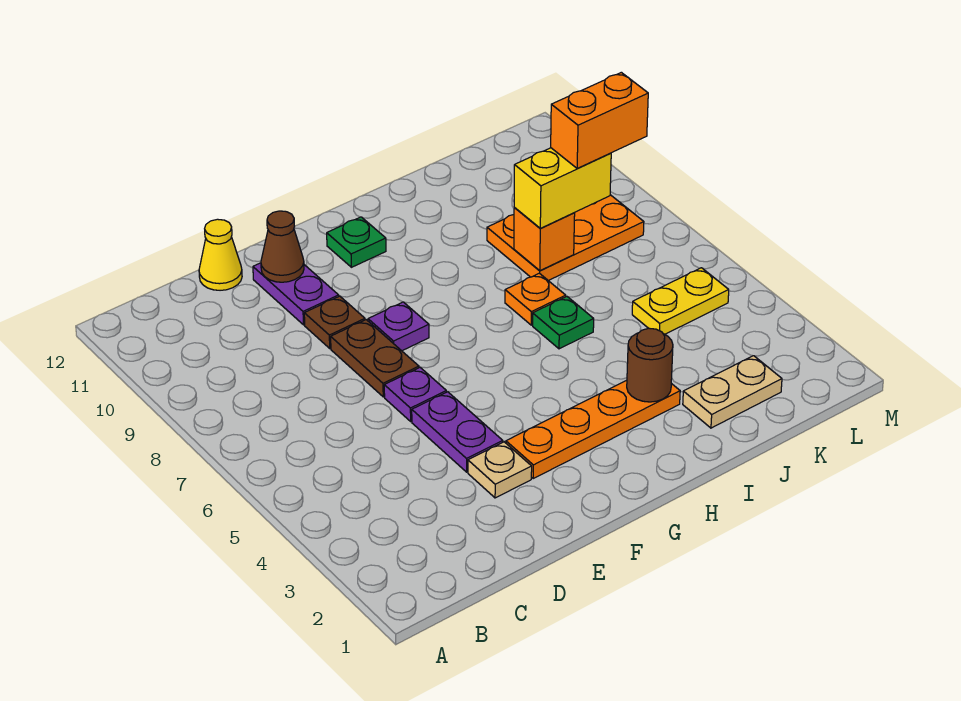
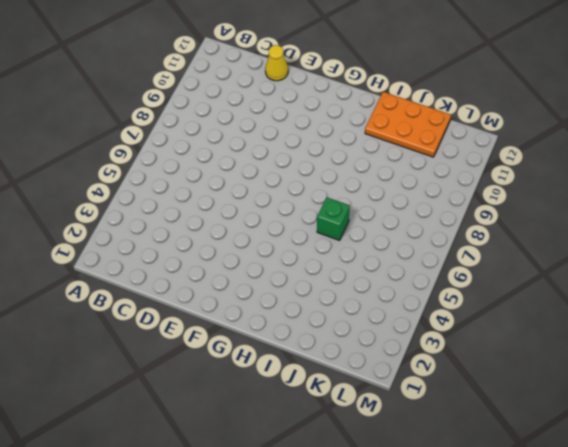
green 1x1 brick [317,197,350,240] -> green 1x1 plate [533,297,594,349]
orange 2x3 plate [365,92,451,157] -> orange 2x3 plate moved to [487,195,644,281]
none -> tan 1x1 plate [468,442,532,498]
none -> purple 1x2 plate [412,392,503,472]
none -> purple 1x1 plate [384,368,446,421]

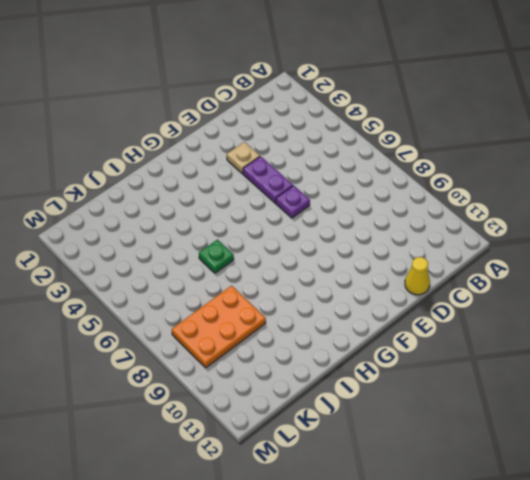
none -> brown 1x2 plate [331,320,419,397]
none -> brown 1x1 plate [304,296,365,348]
none -> purple 1x2 plate [253,263,339,325]

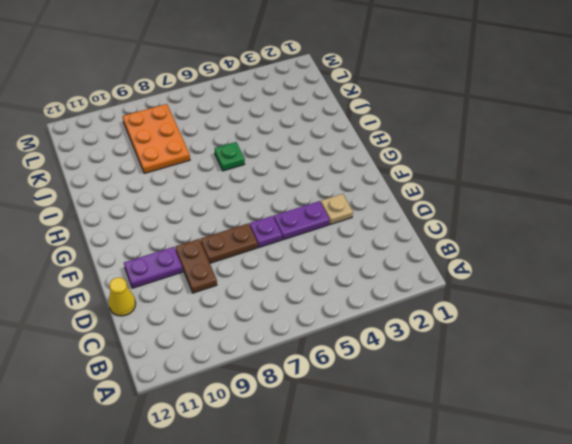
brown 1x2 plate [175,239,217,293] -> brown 1x1 plate [304,296,365,348]
none -> orange 1x4 plate [506,380,680,478]
none -> purple 1x1 plate [368,302,429,351]
none -> green 1x1 plate [327,217,386,267]

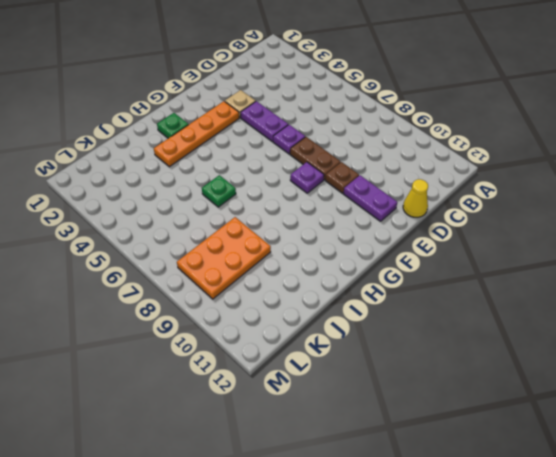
green 1x1 plate [157,113,189,138] -> green 1x1 plate moved to [327,217,386,267]
none -> orange 1x1 plate [505,273,566,325]
none -> tan 1x2 plate [683,356,782,428]
none -> yellow 1x2 plate [632,268,729,334]

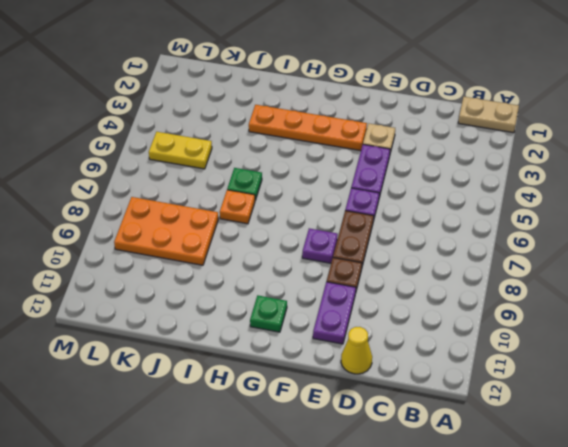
tan 1x2 plate [458,97,519,133] -> tan 1x2 plate moved to [683,356,782,428]
none -> brown 1x1 cone [261,211,304,282]
none -> brown 1x1 round brick [627,328,673,402]
none -> orange 1x1 brick [514,208,575,271]

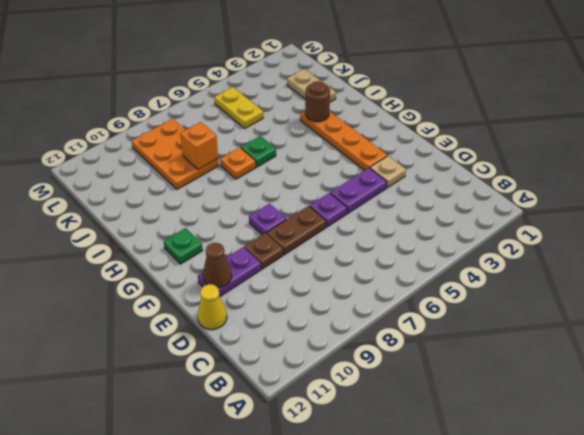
none -> yellow 1x2 brick [514,148,611,228]
none -> orange 1x2 brick [551,72,648,169]

